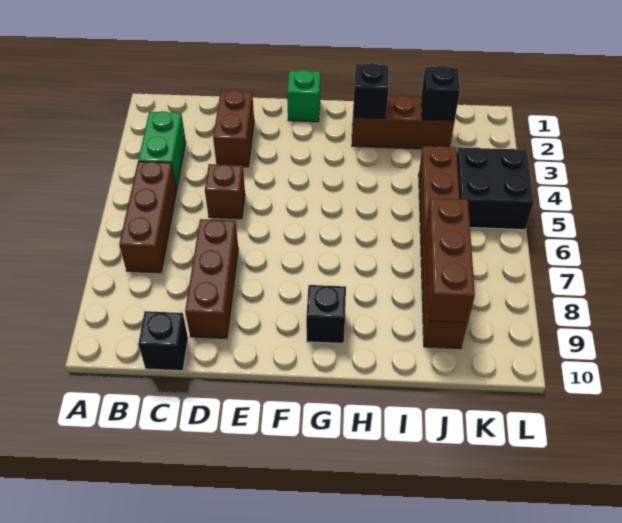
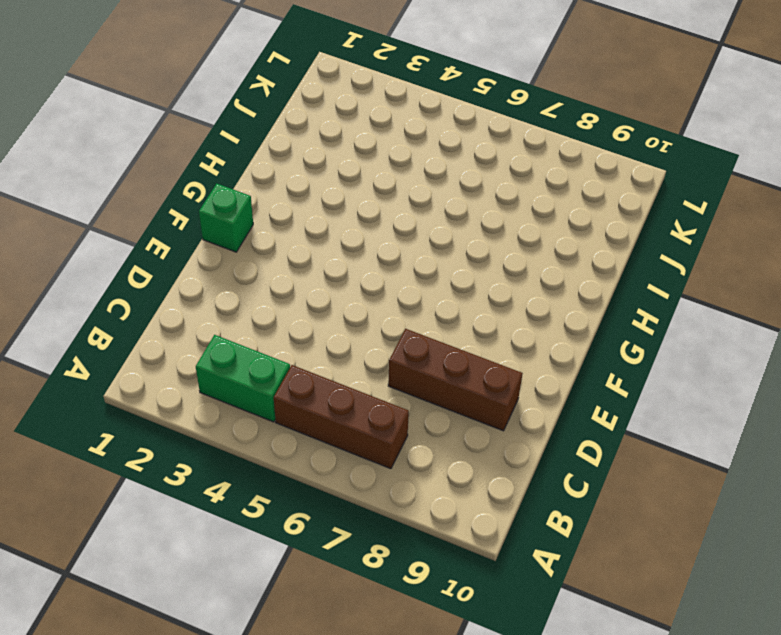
none -> black 1x1 brick [138,311,188,371]
none -> brown 1x2 brick [213,90,254,167]
none -> brown 1x1 brick [205,164,245,219]

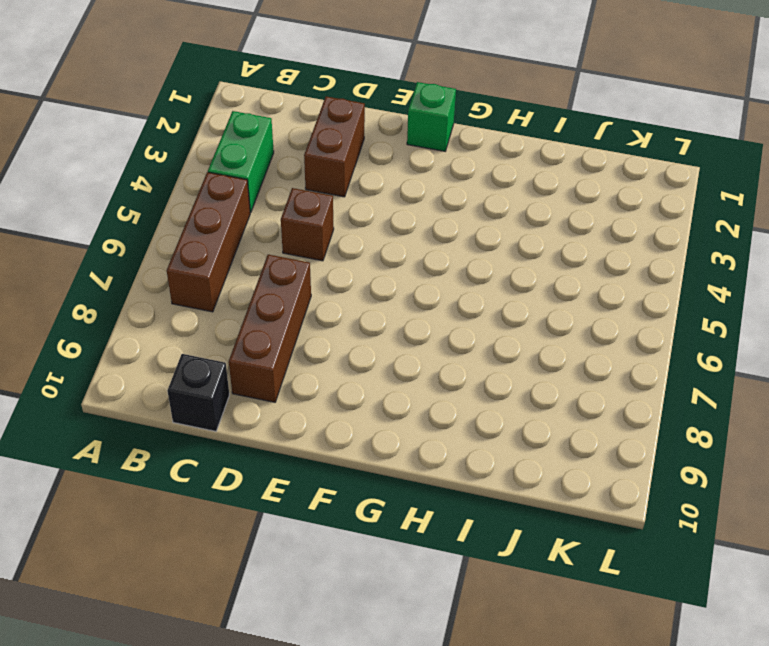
none -> black 1x1 brick [306,285,346,343]
none -> brown 1x3 brick [352,96,455,149]
none -> brown 1x6 brick [419,146,468,348]

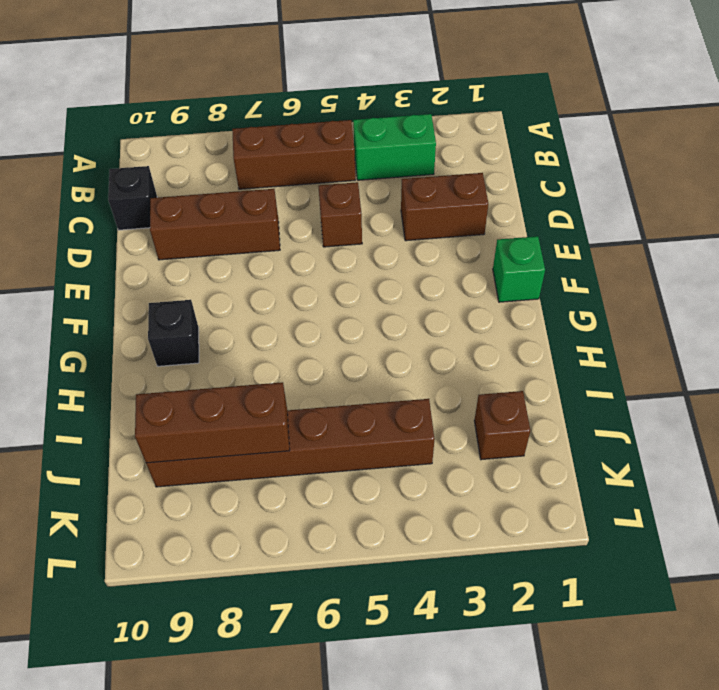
brown 1x1 brick [474,391,530,460] -> brown 1x3 brick [352,96,455,149]
none -> black 2x2 brick [457,147,534,230]
none -> black 1x1 brick [353,63,389,119]
none -> black 1x1 brick [421,65,460,121]

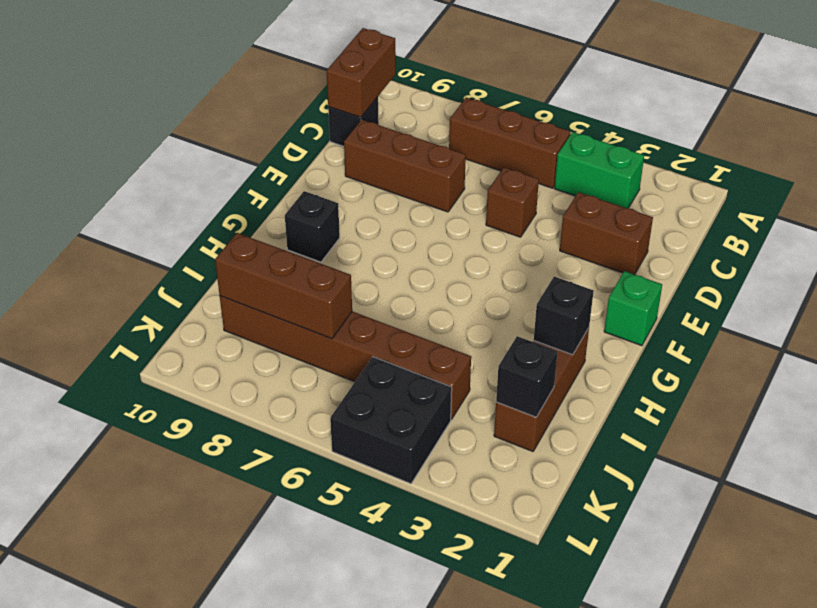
brown 1x2 brick [327,28,396,117] -> none

